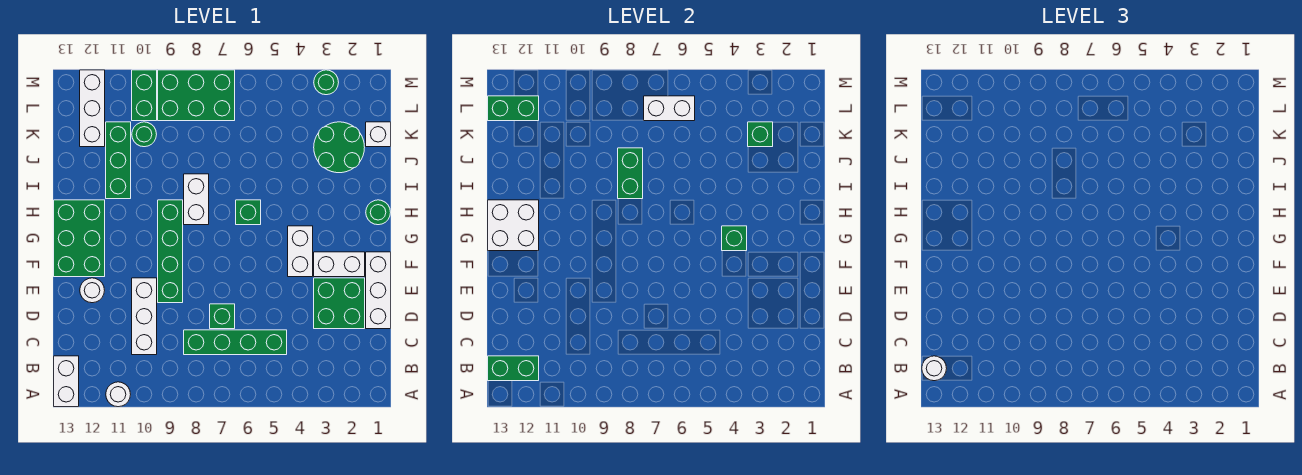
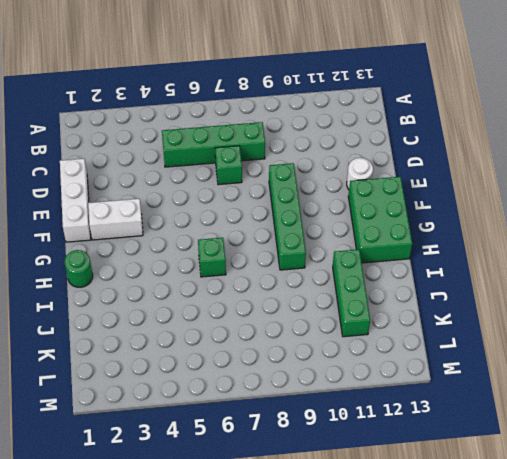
none -> white 1x1 round brick [106,382,131,407]
none -> white 1x2 brick [54,356,79,407]
none -> white 1x3 brick [132,278,157,355]
none -> green 2x2 brick [314,278,365,329]

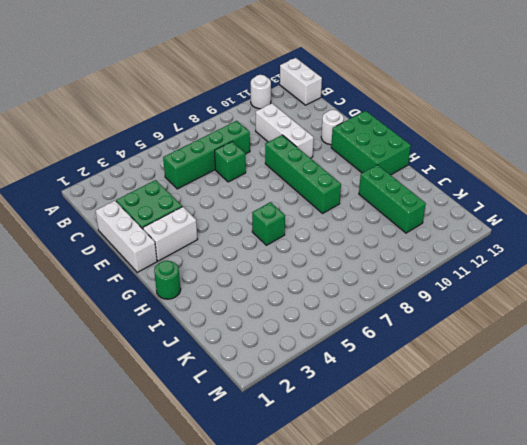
none -> white 1x2 brick [288,226,313,277]
none -> white 1x2 brick [184,174,209,225]
none -> green 2x2 round brick [314,122,365,173]
none -> white 1x1 brick [366,122,391,147]

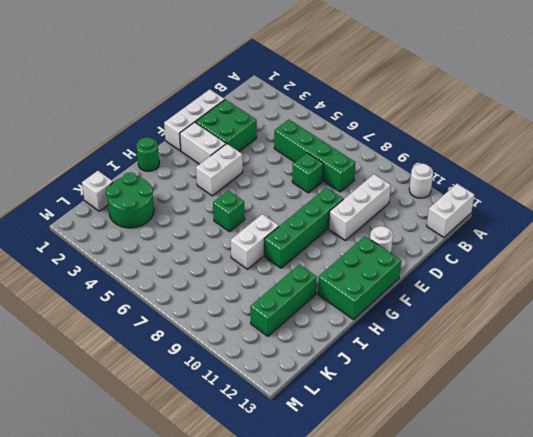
none -> green 1x1 round brick [132,122,157,147]
none -> white 1x3 brick [80,70,105,147]
none -> green 2x3 brick [158,70,235,121]
none -> green 1x2 brick [132,70,157,121]

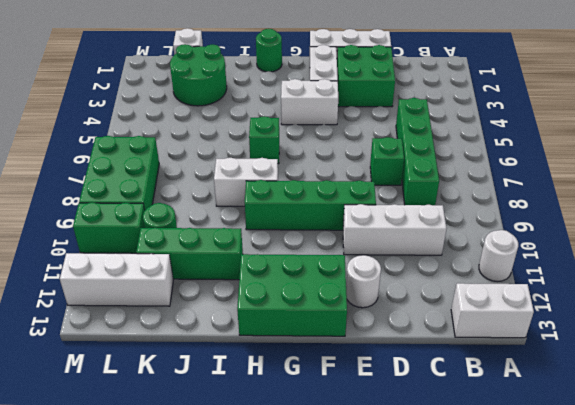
none -> green 1x1 round brick [314,70,339,95]
none -> green 1x2 brick [488,356,539,381]
none -> green 1x1 brick [722,226,747,251]
none -> white 2x2 brick [488,200,539,251]

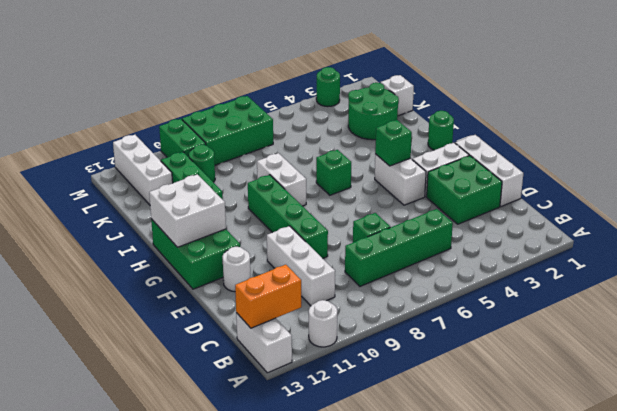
orange 1x2 brick [235,265,301,328] -> green 1x2 brick [488,356,539,381]
none -> green 1x2 brick [618,148,643,199]
none -> green 1x1 brick [748,122,773,147]
none -> white 1x2 brick [644,96,695,121]
none -> green 1x2 brick [488,96,539,121]

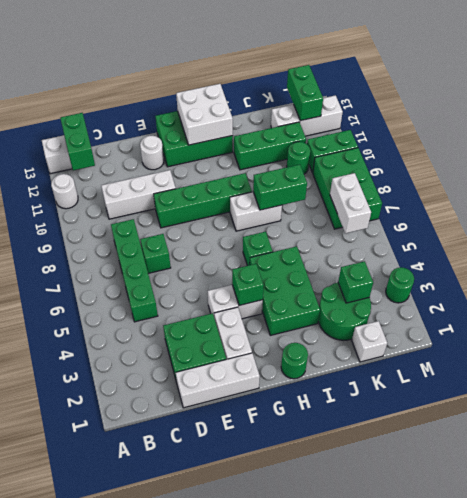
green 2x3 brick [250,246,320,335] -> none
none -> white 1x1 round brick [922,356,947,381]

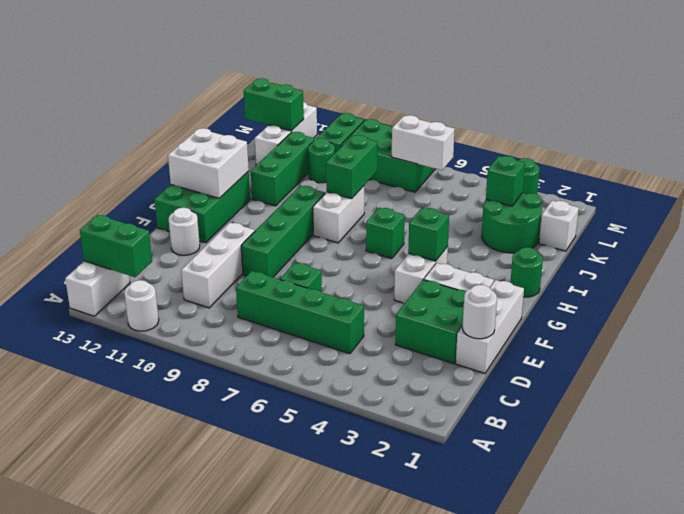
white 1x1 round brick [463,285,497,339] -> white 1x1 round brick moved to [922,356,947,381]

